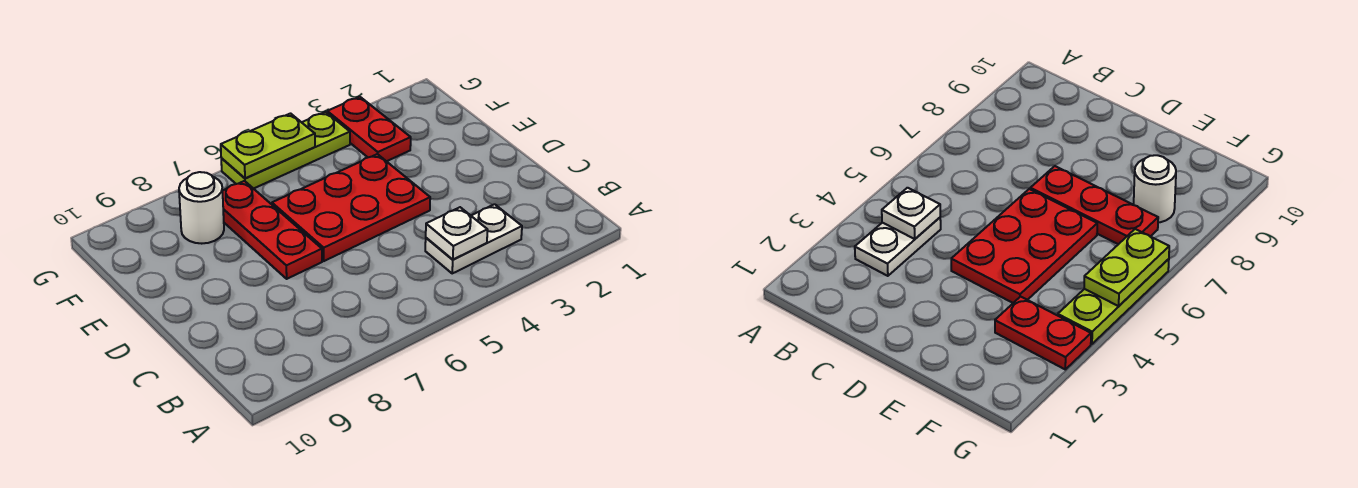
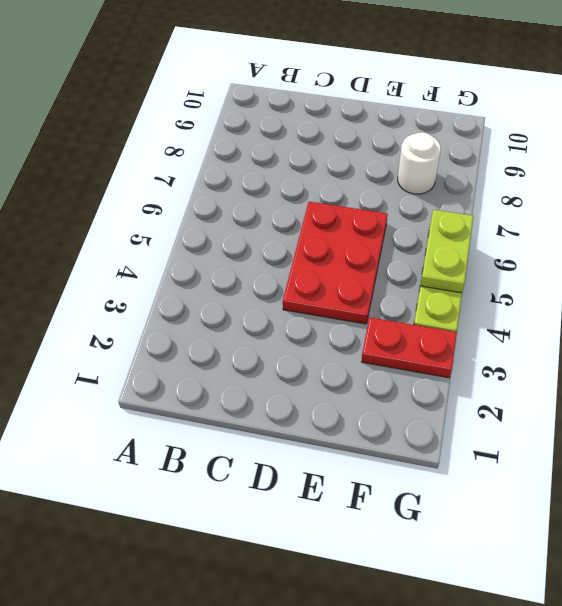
none -> white 1x2 plate [425,204,522,273]
none -> red 1x3 plate [223,181,322,279]

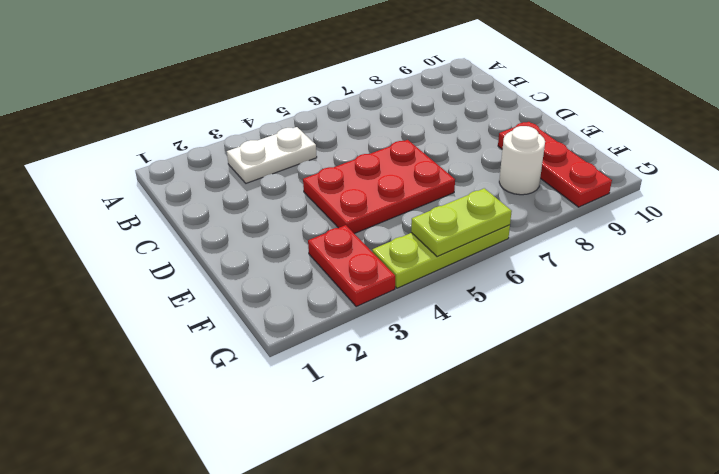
red 1x3 plate [498,122,612,207] -> red 1x3 plate moved to [223,181,322,279]
none -> white 1x1 plate [426,207,488,260]

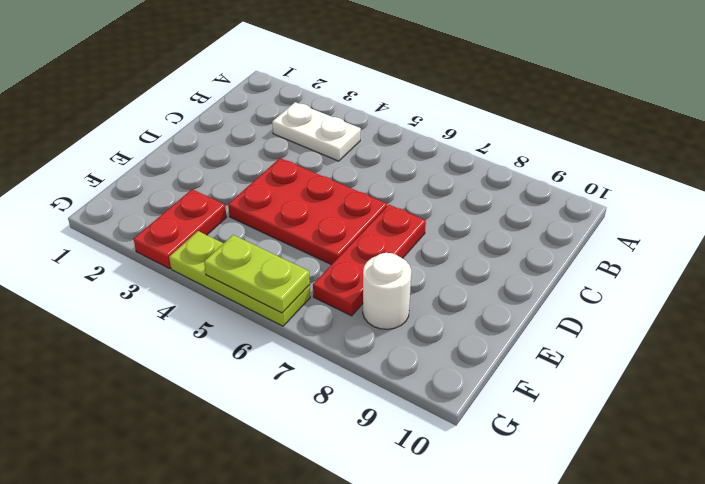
none -> white 1x1 plate [426,207,488,260]

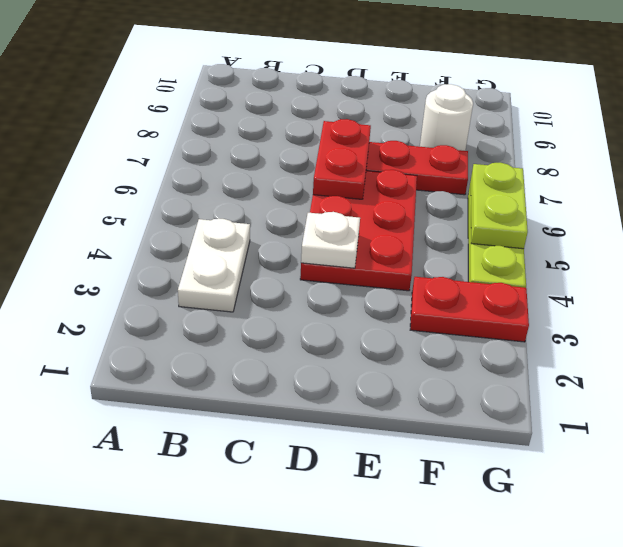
white 1x1 plate [301,212,360,268] -> white 1x1 plate moved to [426,207,488,260]
red 1x2 plate [313,119,371,199] -> none

